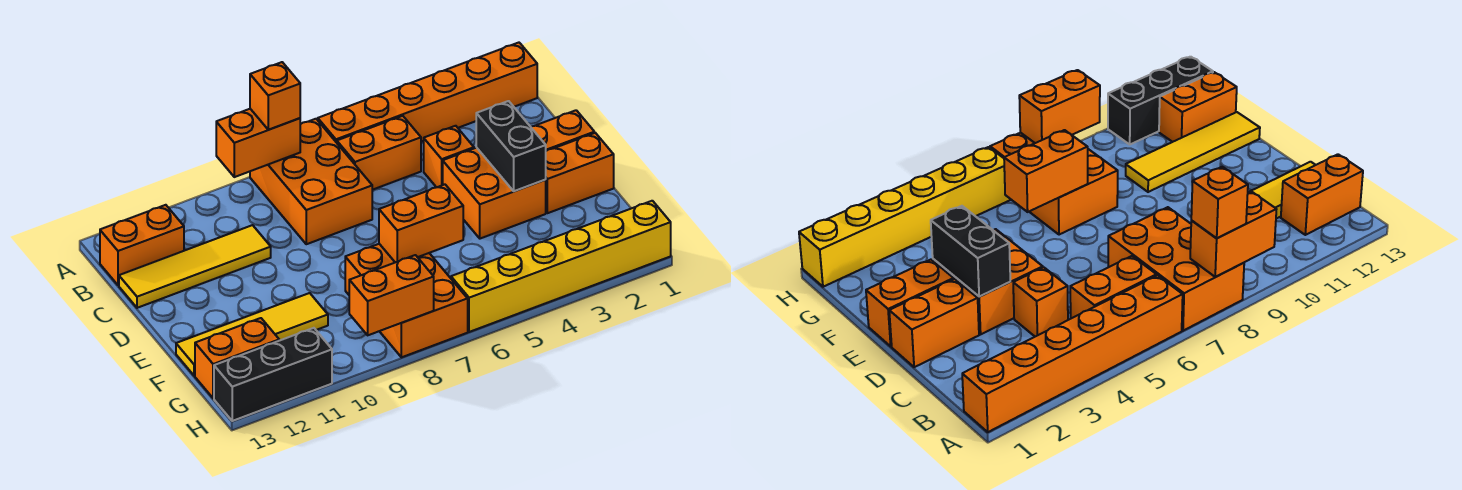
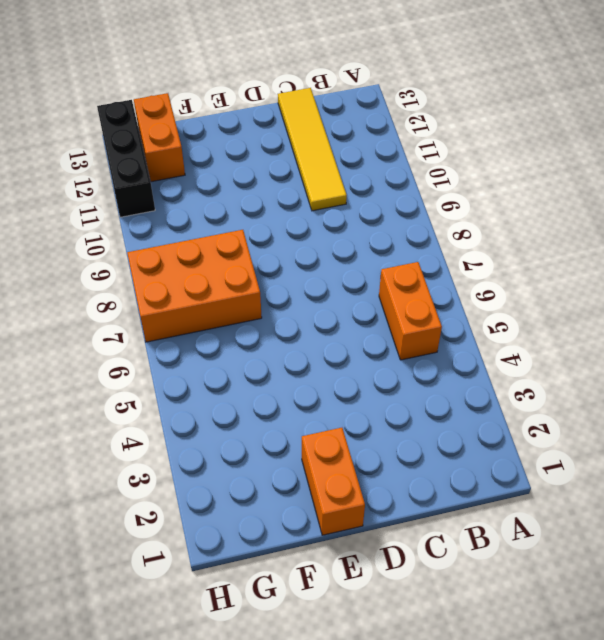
none -> orange 1x6 brick [318,43,537,143]
none -> orange 2x3 brick [250,119,372,244]
none -> orange 1x2 brick [100,205,184,285]

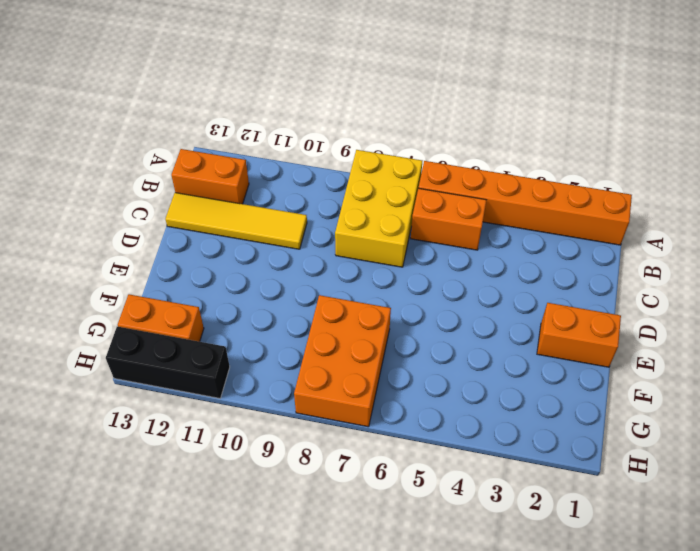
yellow 2x3 brick [335,150,422,267] -> orange 2x3 brick [250,119,372,244]
none -> orange 1x1 brick [424,126,474,187]
none -> orange 1x2 brick [531,110,594,151]
none -> orange 2x2 brick [443,148,546,239]

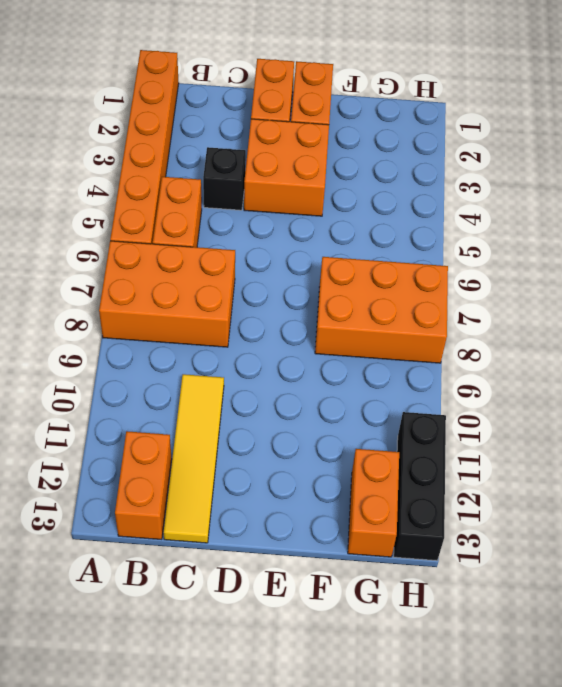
black 1x1 brick [203,147,246,210] -> orange 1x1 brick [424,126,474,187]
none -> yellow 1x4 tile [176,293,328,376]
none -> yellow 1x6 brick [451,201,671,332]
none -> orange 1x2 brick [216,109,300,177]

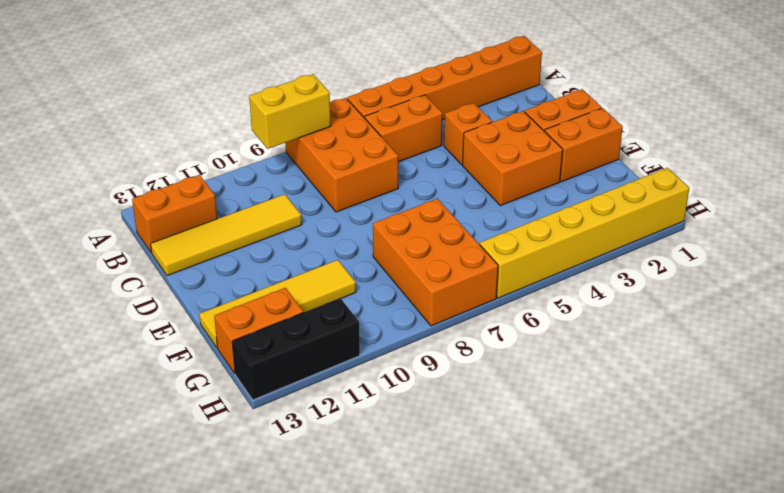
yellow 1x2 brick [249,74,331,149] -> orange 1x2 brick [216,109,300,177]
none -> black 1x2 brick [476,101,546,191]
none -> orange 1x2 brick [379,184,463,262]
none -> orange 1x2 brick [349,255,434,335]

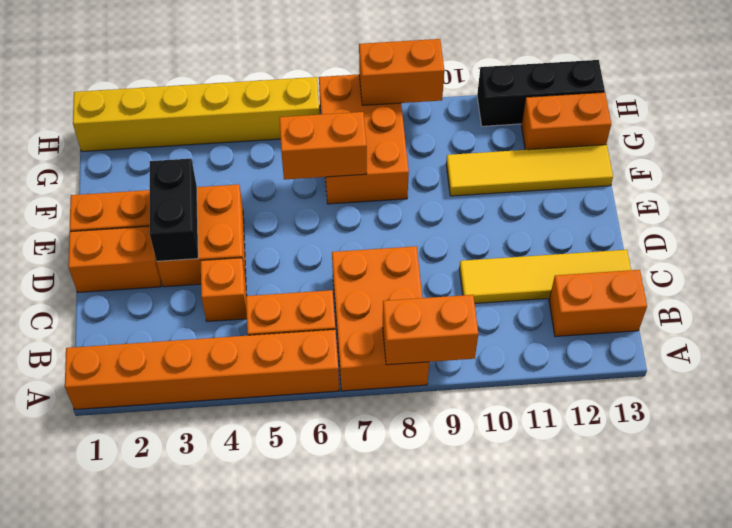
none -> orange 1x1 brick [250,62,300,130]

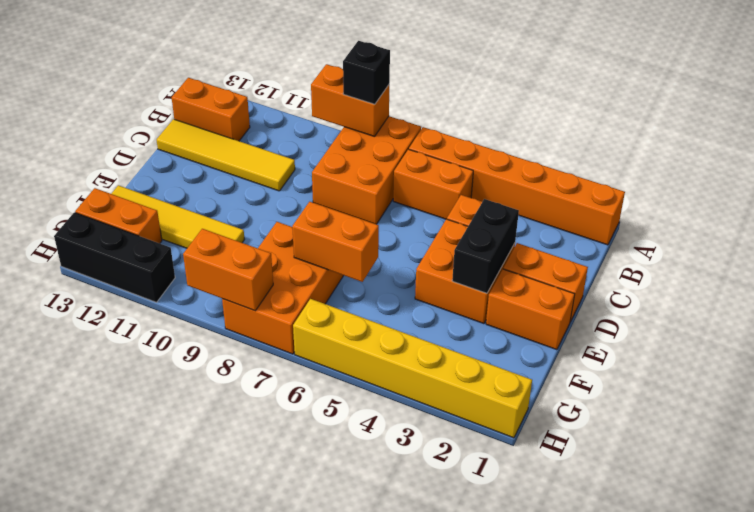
black 1x1 brick [343,41,390,104] -> orange 1x1 brick [250,62,300,130]

